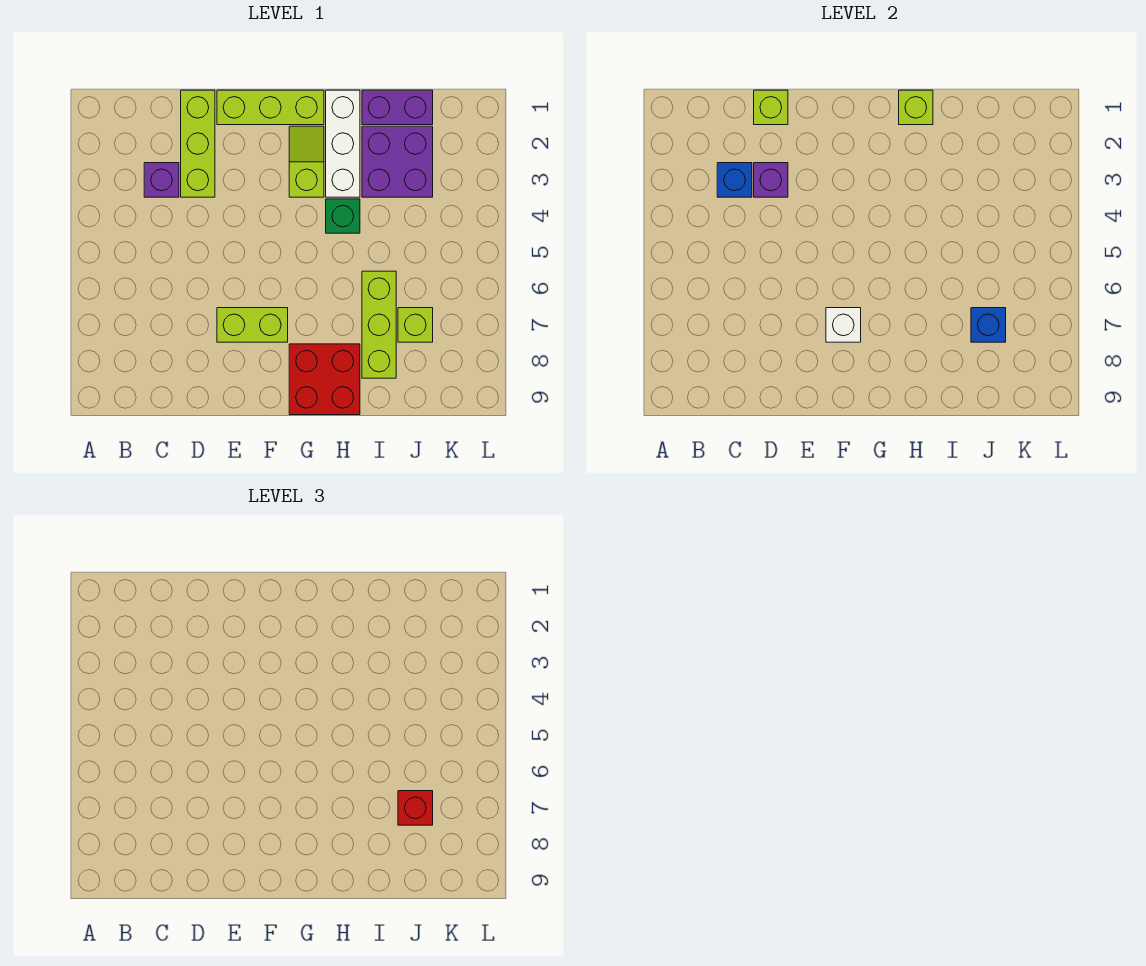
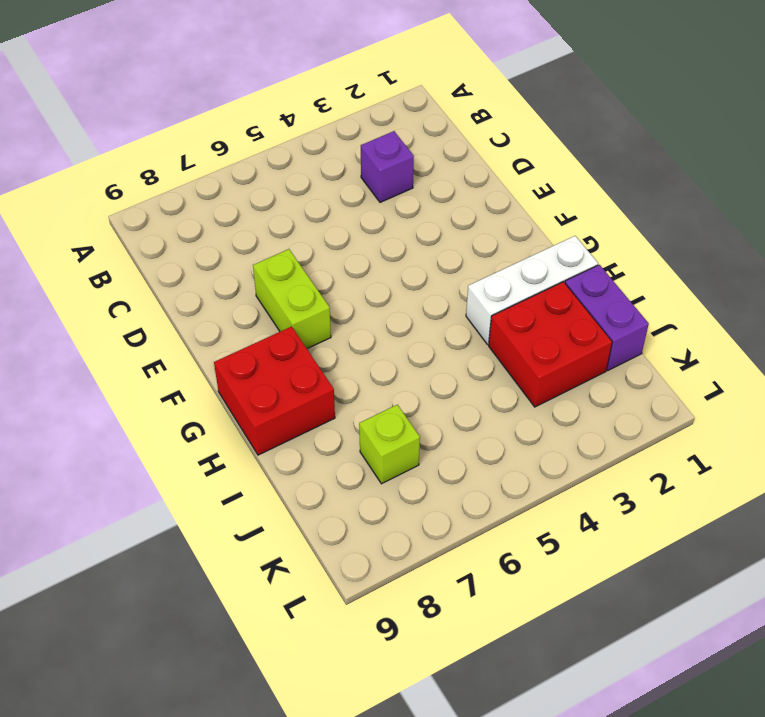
red 2x2 brick [489,282,612,407] -> purple 2x2 brick [362,126,433,197]
none -> lime 1x3 brick [181,90,215,197]
none -> lime 1x3 brick [217,90,324,125]
none -> lime 1x2 slope [289,126,324,197]

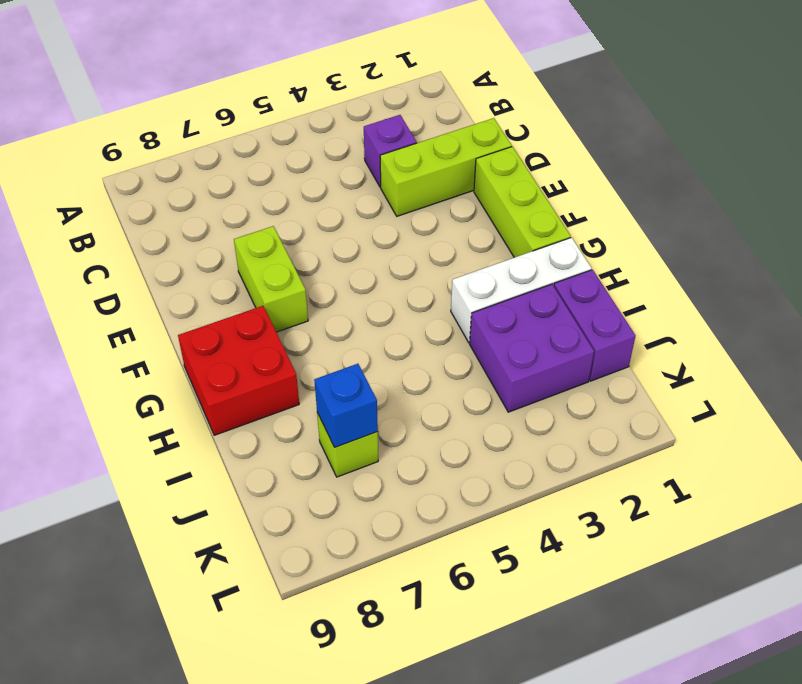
none -> lime 1x2 slope [289,126,324,197]
none -> green 1x1 brick [326,199,360,233]
none -> lime 1x3 brick [362,271,396,378]

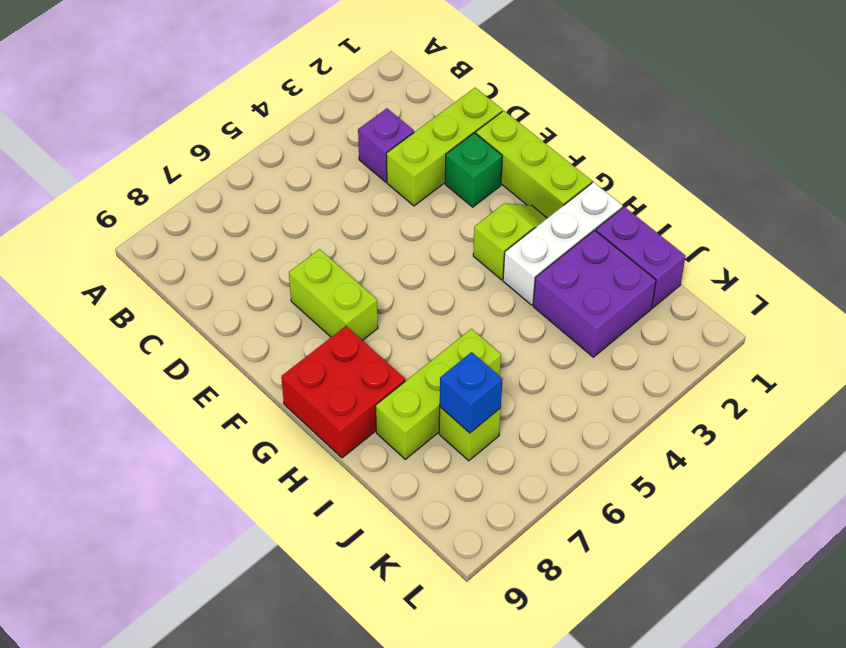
green 1x1 brick [445,133,502,207] -> green 1x1 brick moved to [326,199,360,233]
none -> blue 1x1 brick [717,163,752,197]
none -> lime 1x1 brick [754,90,788,125]
none -> purple 1x1 brick [754,163,788,197]

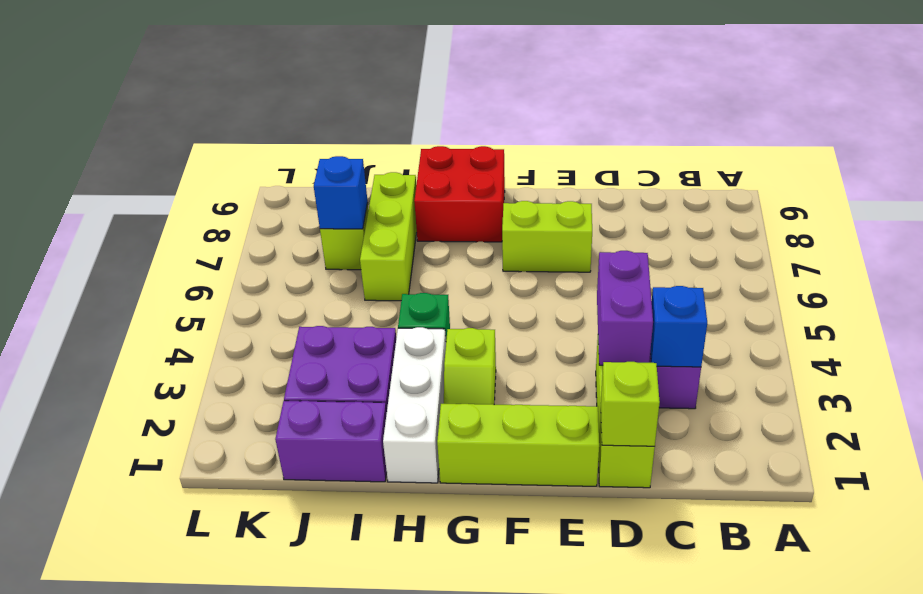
purple 1x2 brick [597,251,653,365] -> purple 1x1 brick [754,163,788,197]
none -> white 1x1 brick [826,308,861,342]
none -> lime 1x1 brick [899,90,933,125]
none -> red 1x1 brick [398,791,433,825]

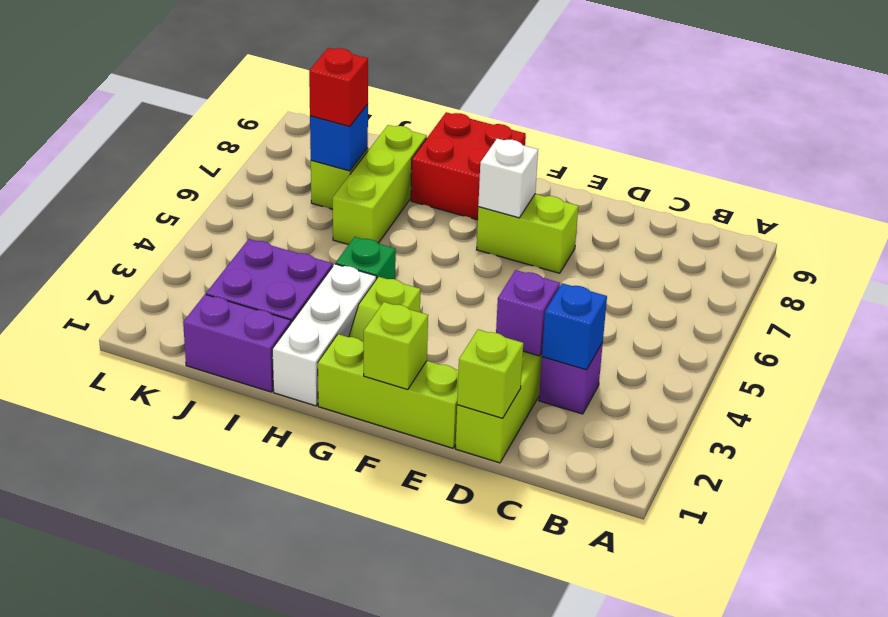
lime 1x1 brick [364,302,428,390] -> lime 1x1 brick moved to [899,90,933,125]

